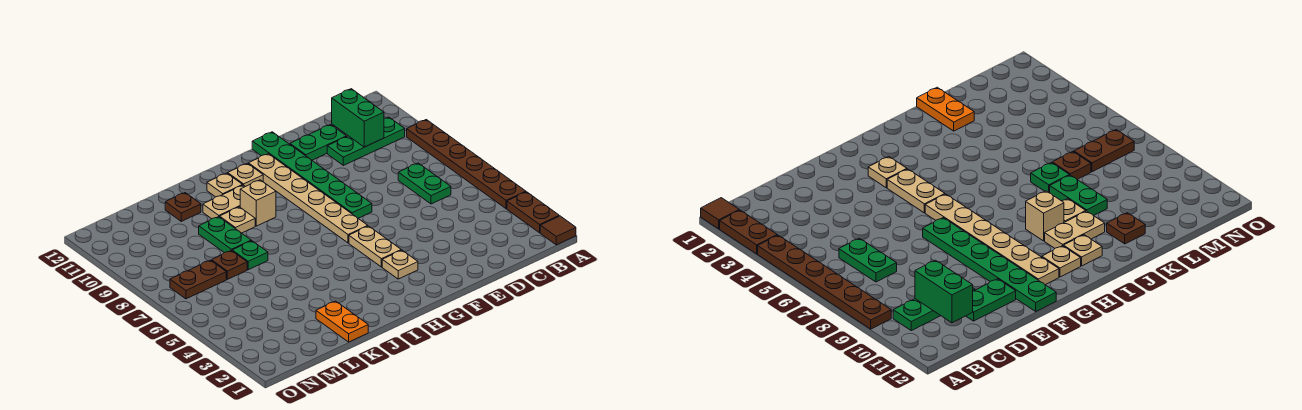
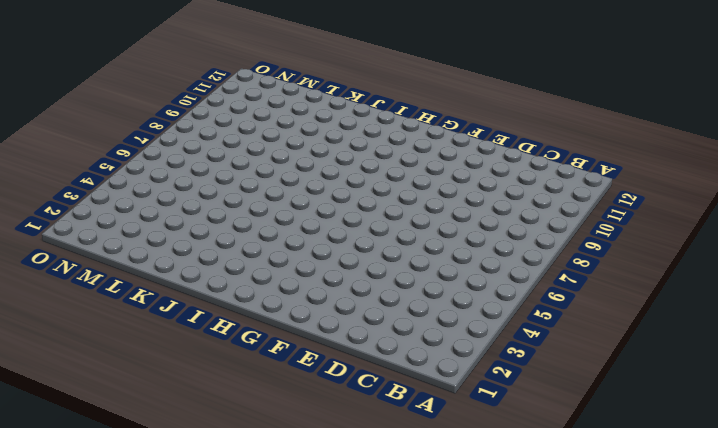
none -> brown 1x1 tile [540,216,576,245]
none -> brown 1x2 plate [507,192,559,233]
none -> brown 1x6 plate [407,120,526,209]

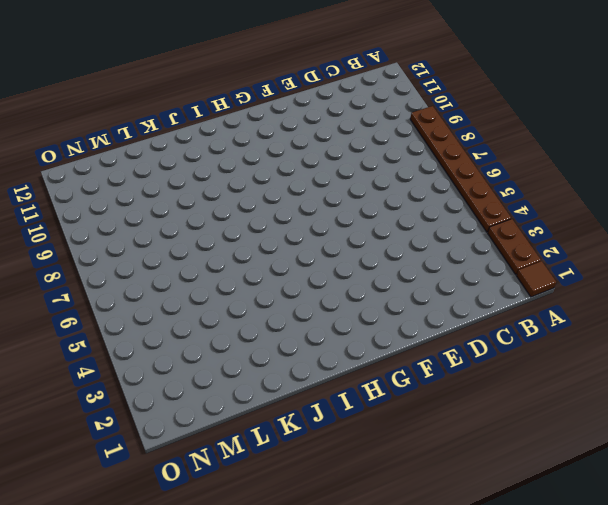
none -> green 1x3 plate [327,117,405,165]
none -> green 1x2 plate [398,163,451,204]
none -> green 1x2 plate [290,125,346,160]

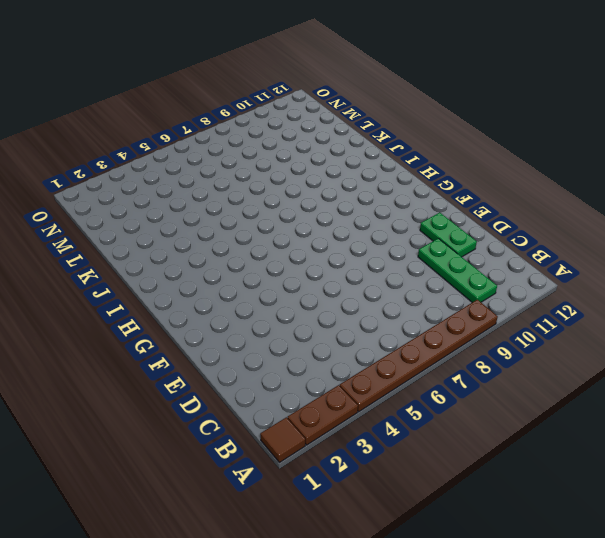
none -> green 1x2 plate [398,163,451,204]
none -> green 1x6 plate [252,132,372,218]
none -> tan 1x1 plate [382,250,418,279]

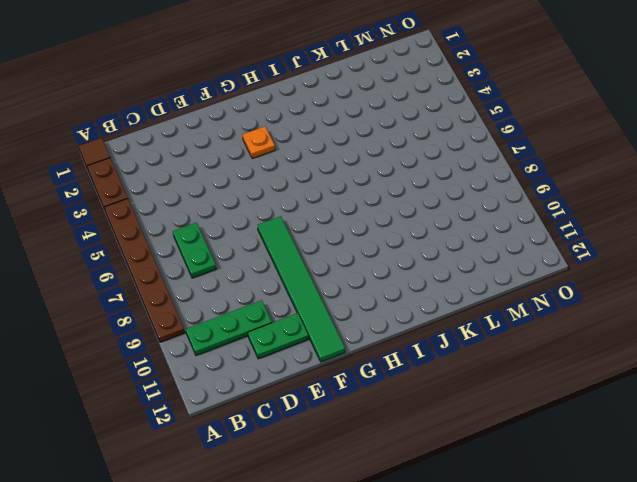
green 1x6 tile [258,216,345,362] -> green 1x6 plate [252,132,372,218]
orange 1x1 plate [243,126,275,159] -> tan 1x1 plate [382,250,418,279]
none -> tan 1x2 plate [349,226,401,267]
none -> tan 1x6 plate [248,154,368,243]
none -> tan 1x1 plate [228,163,263,187]

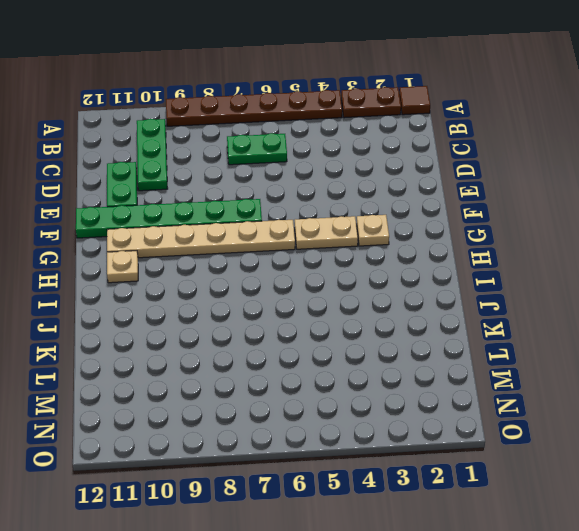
none -> tan 1x1 brick [240,180,276,226]
none -> tan 1x2 plate [203,185,245,219]
none -> tan 1x1 plate [207,173,242,197]

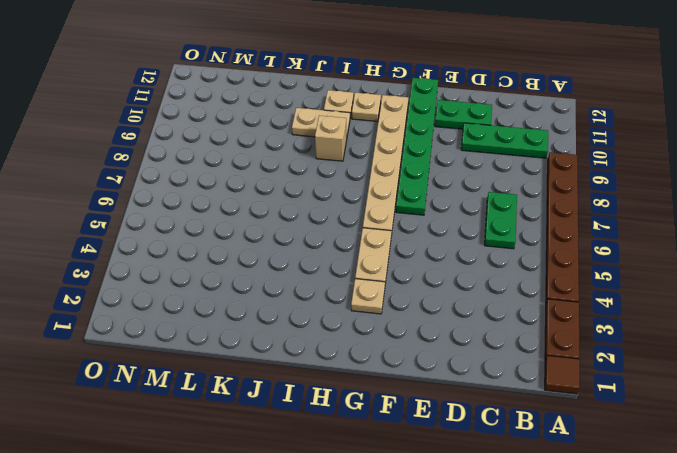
none -> tan 1x1 plate [220,207,255,233]
none -> orange 1x2 plate [316,301,368,342]
none -> green 1x1 plate [232,241,268,270]

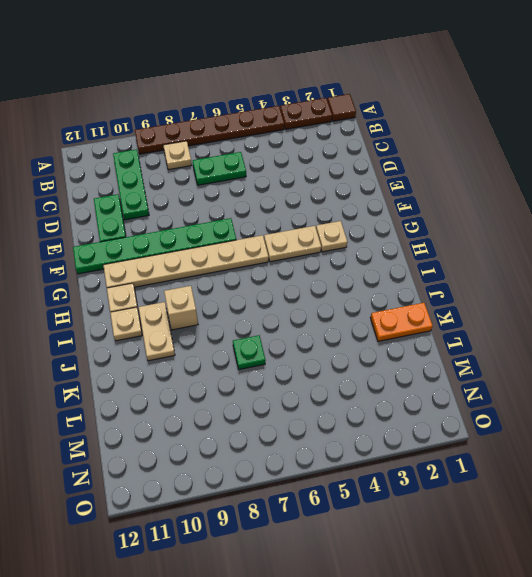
tan 1x1 plate [163,141,192,170] -> tan 1x1 plate moved to [220,207,255,233]
none -> green 1x2 plate [199,217,251,253]
none -> brown 1x1 plate [165,193,201,221]
none -> brown 1x1 plate [212,251,247,279]

